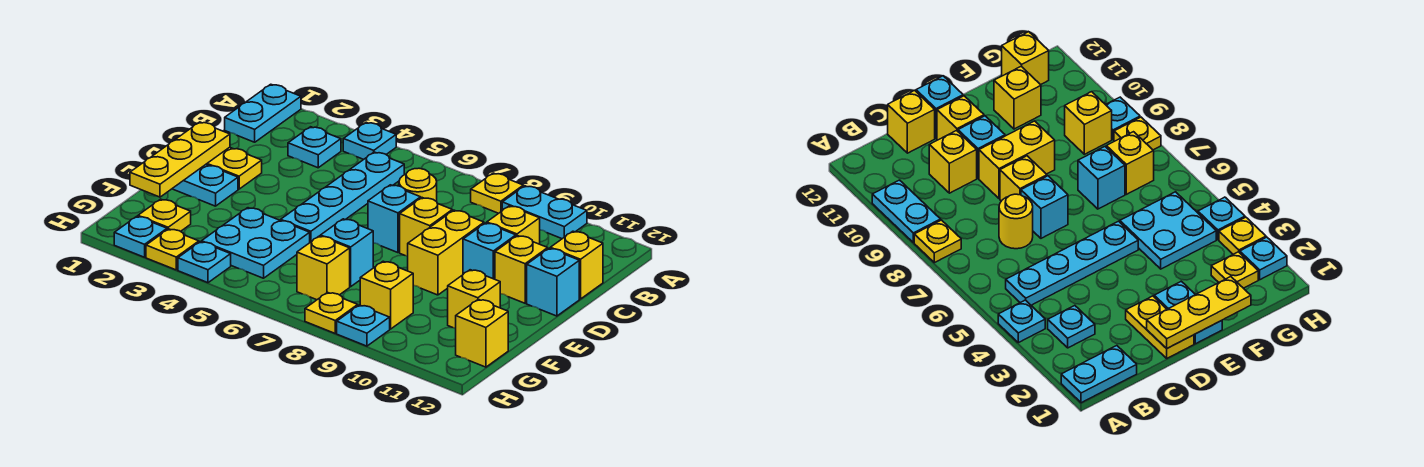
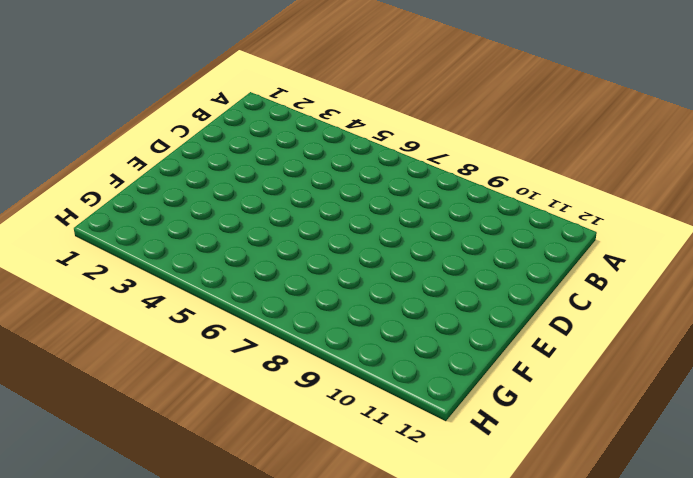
none -> cyan 1x2 plate [225,84,301,142]
none -> cyan 1x1 plate [343,122,396,159]
none -> yellow 1x1 plate [471,173,523,213]
none -> cyan 1x2 plate [502,186,587,239]

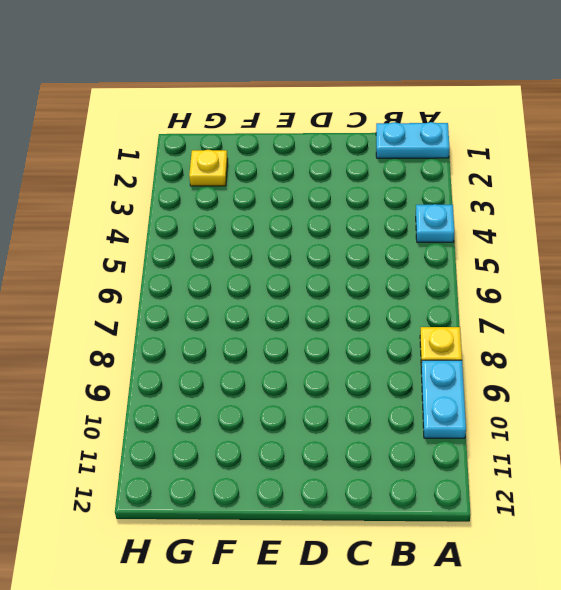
none -> cyan 1x1 plate [288,127,341,168]
none -> cyan 1x4 plate [281,152,404,242]
none -> yellow 1x1 round brick [399,168,437,202]
none -> yellow 1x1 brick [487,206,540,244]

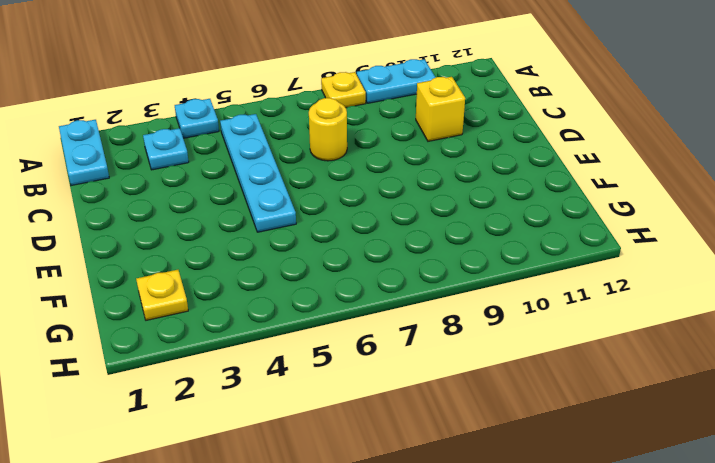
none -> yellow 1x1 brick [550,231,603,299]
none -> yellow 1x2 plate [206,147,262,189]
none -> cyan 1x1 brick [368,185,421,253]
none -> yellow 1x1 brick [400,198,452,256]

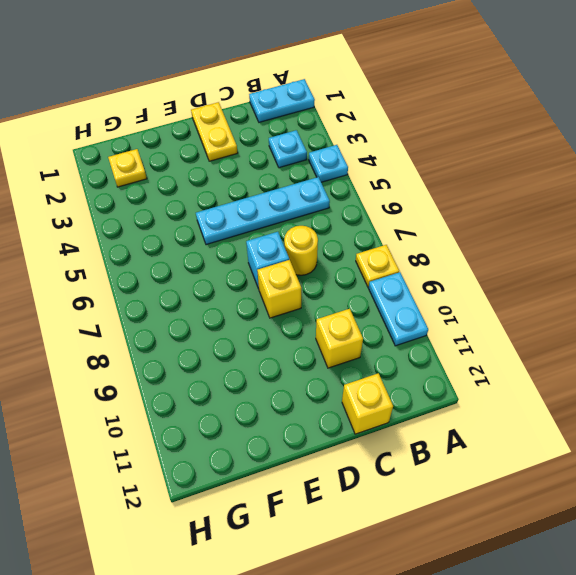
none -> yellow 1x2 brick [408,210,484,295]
none -> cyan 1x1 brick [463,223,516,279]
none -> yellow 1x1 brick [495,236,548,303]
none -> cyan 1x1 brick [527,248,579,316]

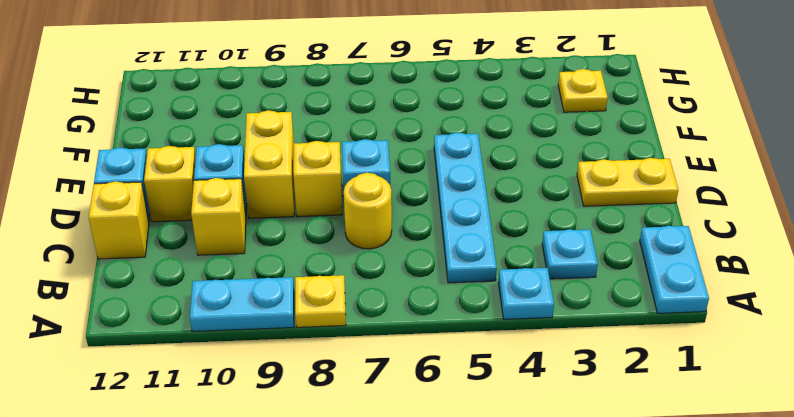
none -> cyan 1x2 plate [172,165,238,206]
none -> cyan 2x2 plate [202,208,310,278]
none -> cyan 1x1 brick [321,219,373,287]
none -> yellow 1x1 brick [448,270,500,328]

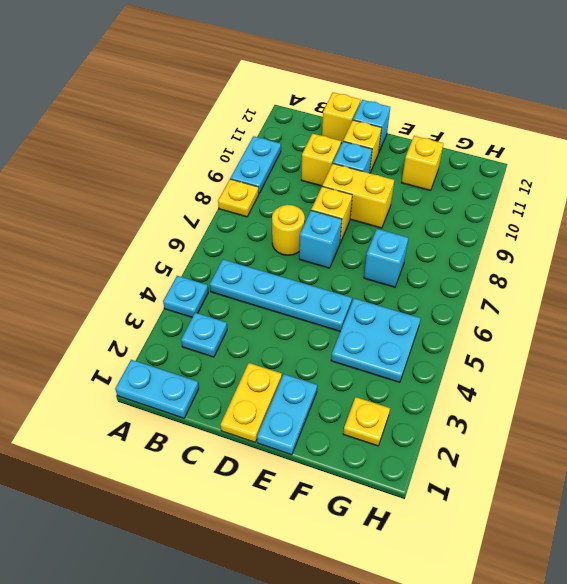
none -> yellow 1x1 brick [297,236,350,300]
none -> yellow 1x1 brick [360,261,413,329]
none -> yellow 1x1 brick [456,299,508,367]
none -> cyan 1x1 plate [114,216,167,257]

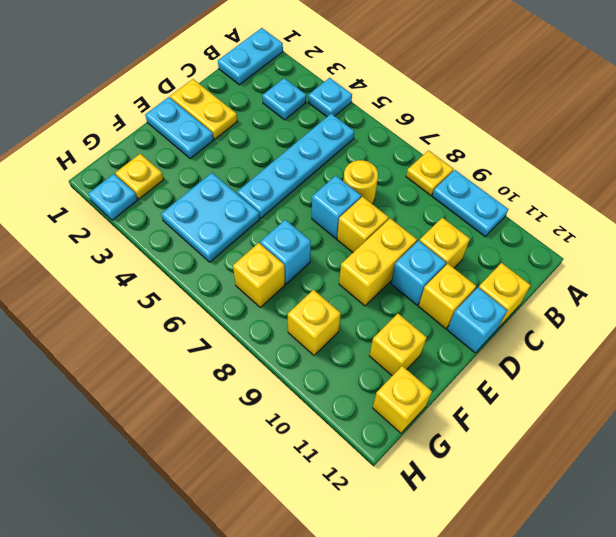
none -> yellow 1x1 plate [146,229,199,270]
none -> cyan 1x1 plate [178,242,231,283]
none -> yellow 1x1 plate [305,292,358,333]
none -> cyan 1x1 plate [337,305,390,346]

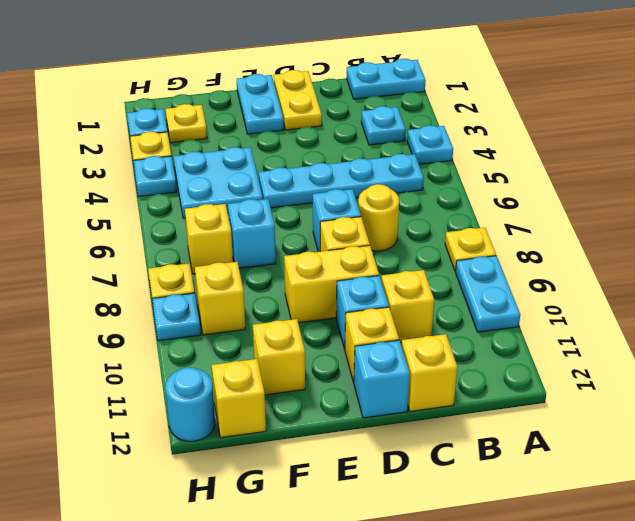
cyan 1x1 round brick [165,367,215,441] -> none
none -> yellow 1x3 plate [130,122,230,197]

